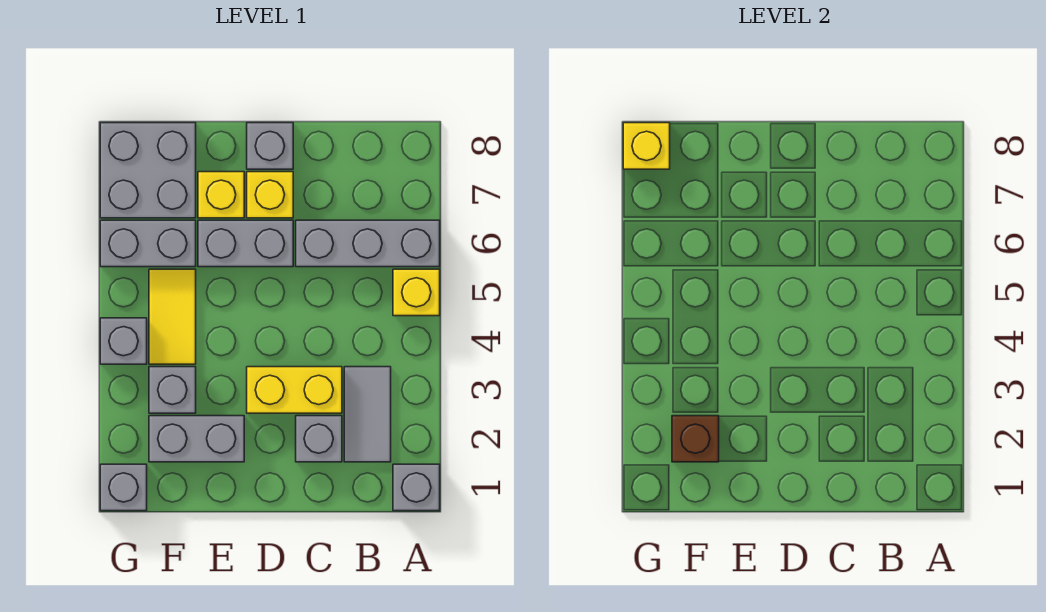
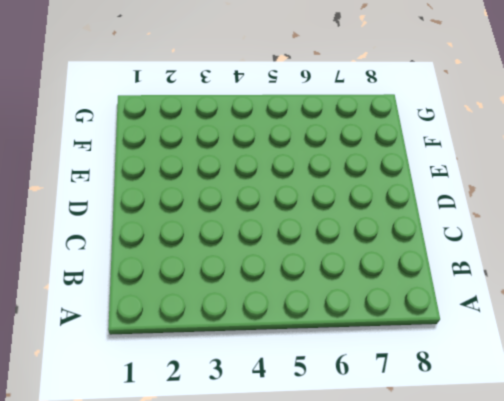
none -> grey 1x1 brick [393,464,440,511]
none -> yellow 1x1 brick [393,269,440,316]
none -> grey 1x3 brick [296,220,440,267]

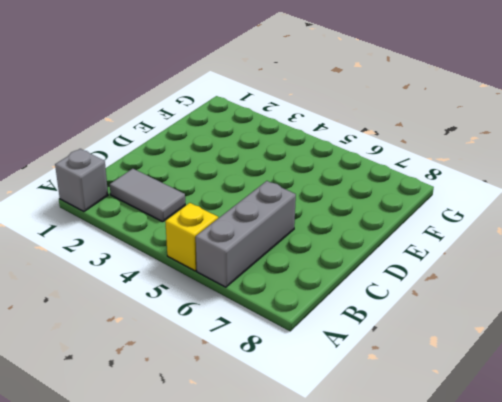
none -> grey 1x1 brick [296,416,342,462]
none -> yellow 1x2 brick [247,367,342,413]
none -> grey 1x2 brick [198,220,293,267]

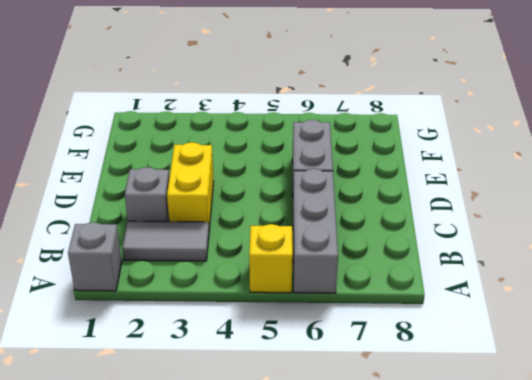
none -> yellow 1x1 brick [247,172,293,218]
none -> grey 1x1 brick [247,123,293,169]
none -> grey 1x2 brick [149,416,244,462]

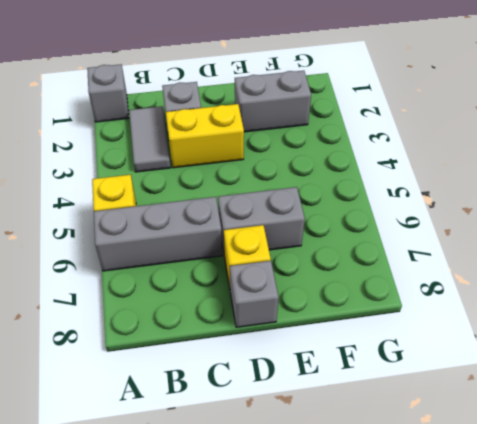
none -> yellow 1x1 brick [198,172,244,218]
none -> grey 1x1 brick [149,367,196,413]
none -> yellow 1x2 tile [149,269,196,364]

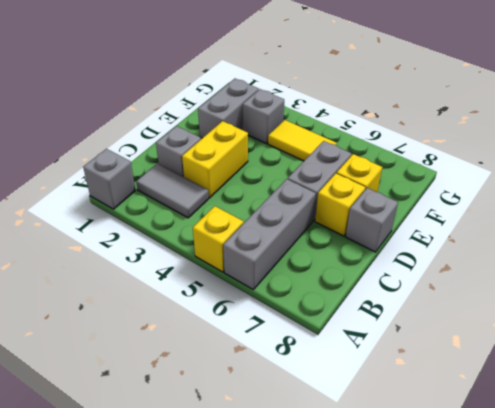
none -> grey 1x2 brick [100,220,196,267]
none -> grey 2x2 brick [100,123,196,218]
none -> grey 1x1 brick [100,464,147,511]

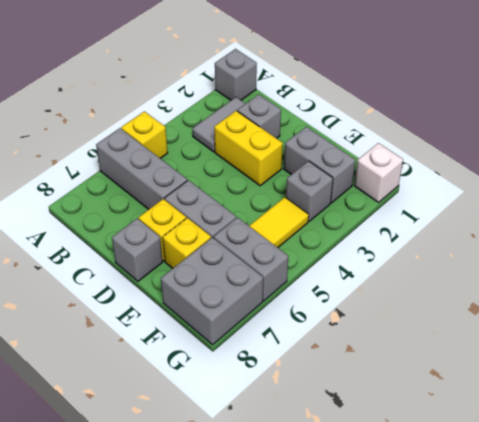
white 1x1 brick [354,143,403,202] -> grey 1x1 brick [100,464,147,511]
none -> grey 1x1 brick [100,318,147,364]
none -> brown 1x1 brick [672,416,719,462]
none -> yellow 1x1 brick [623,123,670,169]

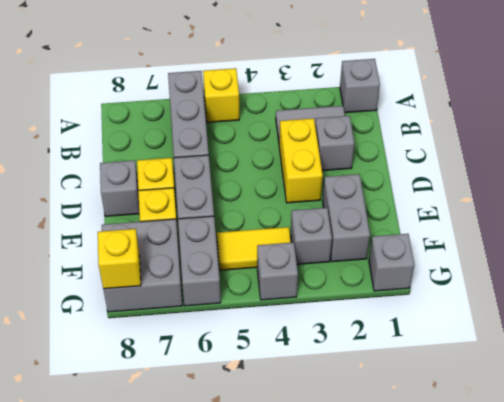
none -> brown 1x1 brick [672,416,719,462]

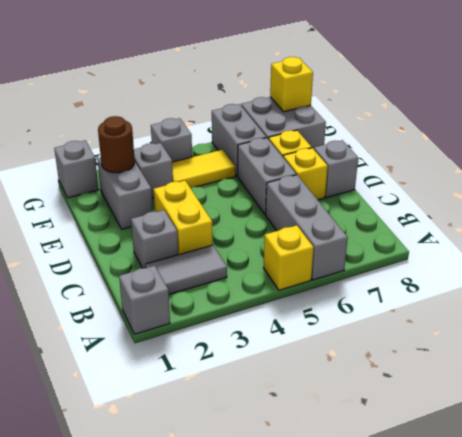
brown 1x1 round brick [98,116,135,173] -> brown 1x1 brick [672,416,719,462]

